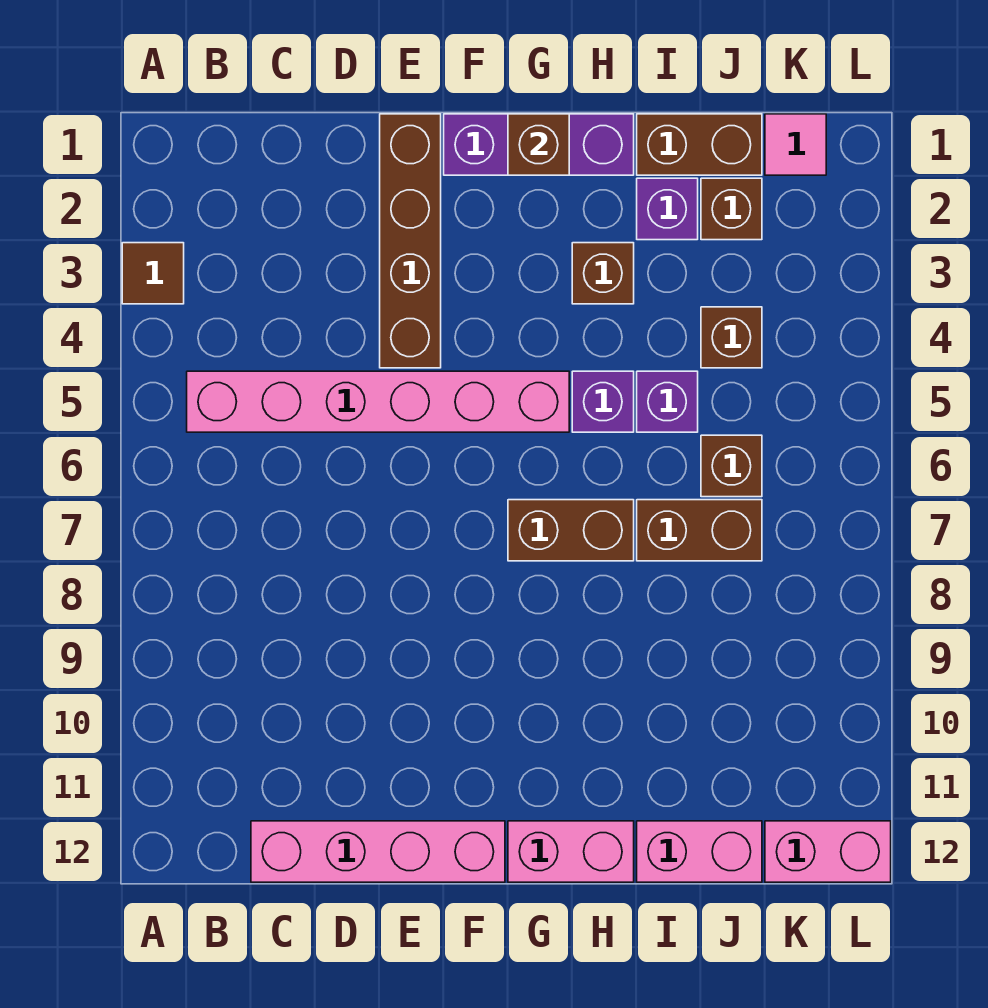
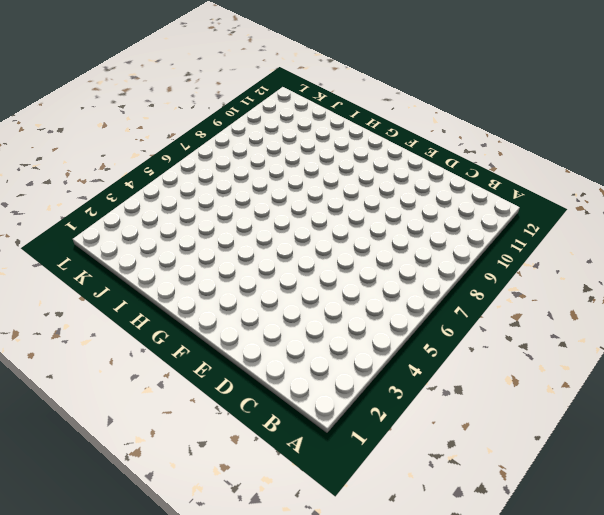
none -> brown 1x1 tile [122,243,184,304]
none -> pink 1x6 brick [187,371,569,432]
none -> pink 1x4 brick [251,821,505,882]

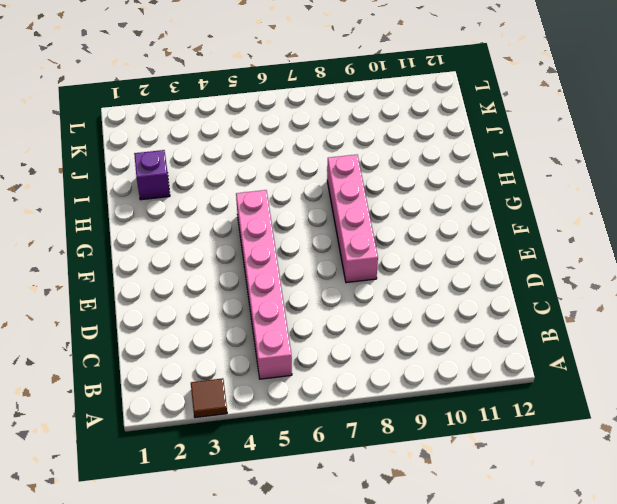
pink 1x4 brick [327,155,378,283] -> pink 1x4 brick moved to [251,821,505,882]
none -> brown 1x4 brick [380,114,441,368]
none -> purple 1x3 brick [444,114,634,175]
none -> brown 1x2 brick [508,500,634,561]

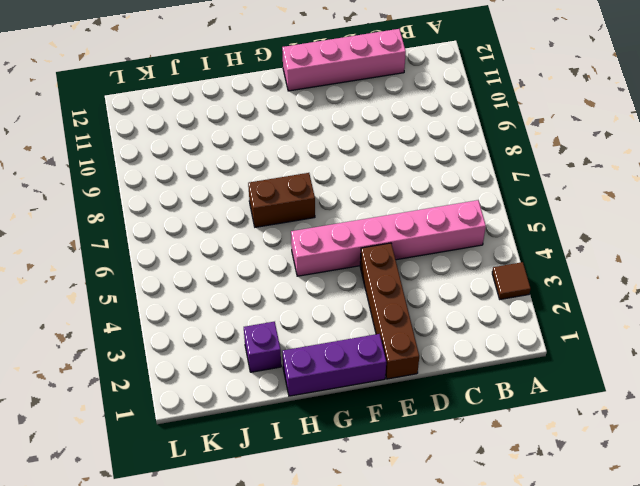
none -> pink 1x2 brick [508,821,634,882]
none -> brown 1x1 brick [572,243,634,304]
none -> purple 1x1 brick [572,371,634,432]

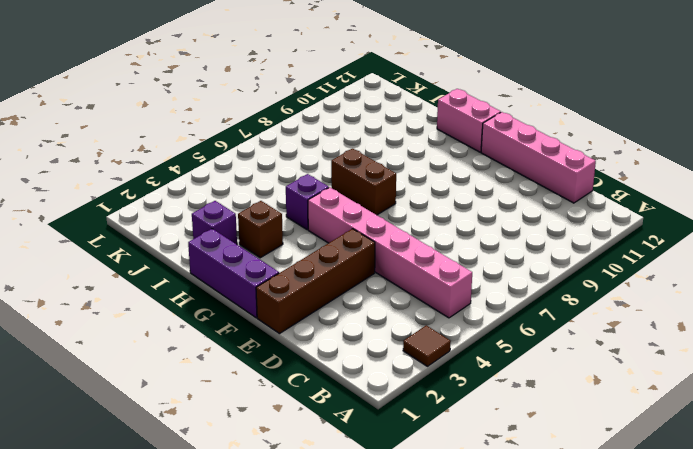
none -> brown 1x2 brick [637,114,762,175]
none -> purple 1x1 brick [637,371,698,432]
none -> brown 1x2 brick [637,500,762,561]

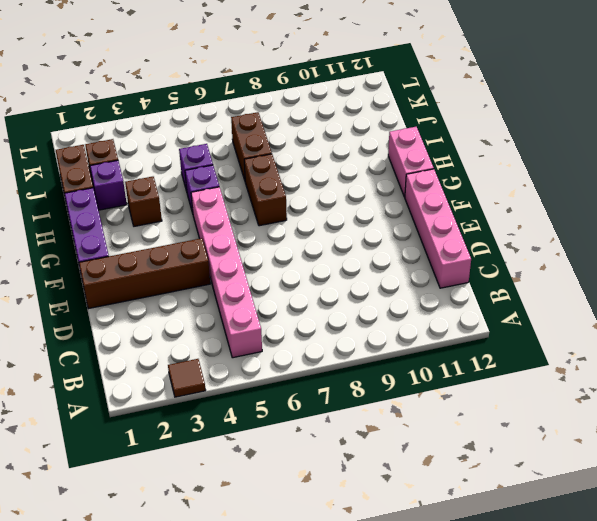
none -> pink 1x2 brick [637,821,762,882]
none -> brown 1x1 brick [701,307,762,368]
none -> brown 1x1 brick [701,435,762,497]

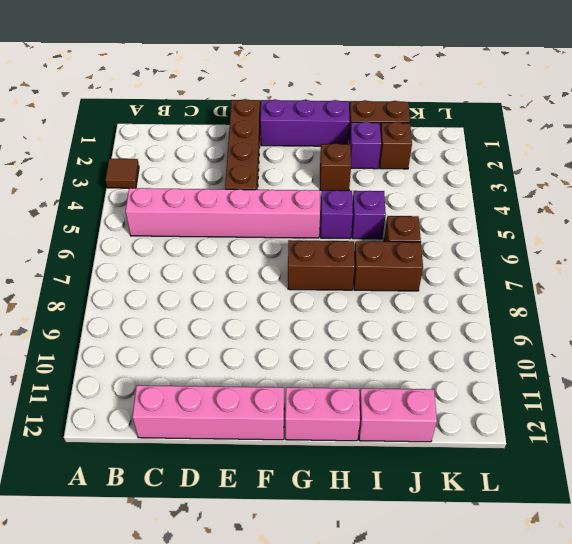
none -> brown 1x1 brick [701,307,762,368]
none -> pink 1x1 tile [765,114,826,175]
none -> pink 1x2 brick [765,821,891,882]

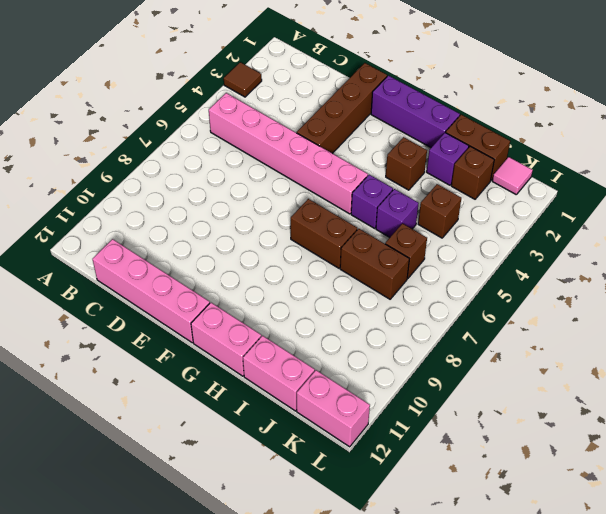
none -> brown 1x1 brick [508,114,569,175]

